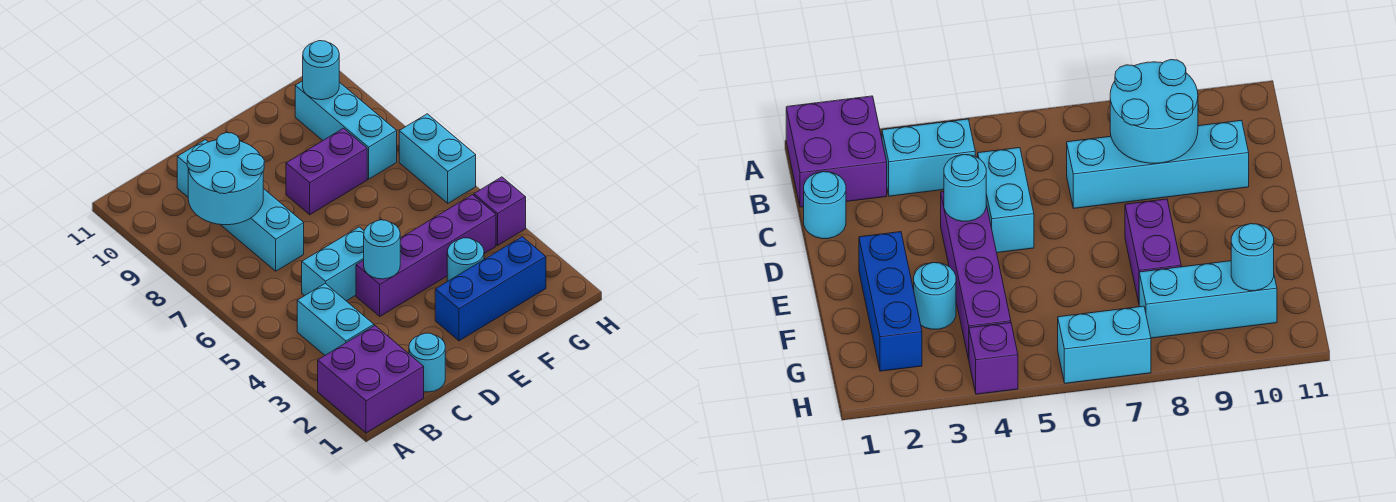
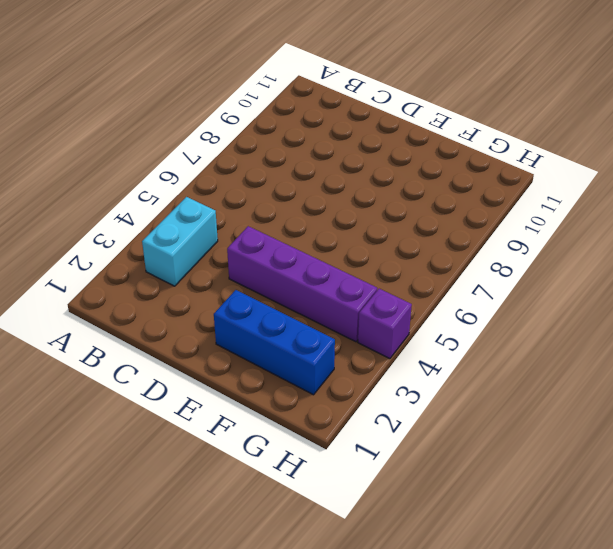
none -> purple 2x2 brick [318,326,424,433]
none -> cyan 1x1 round brick [409,333,445,392]
none -> cyan 1x2 brick [302,227,364,301]

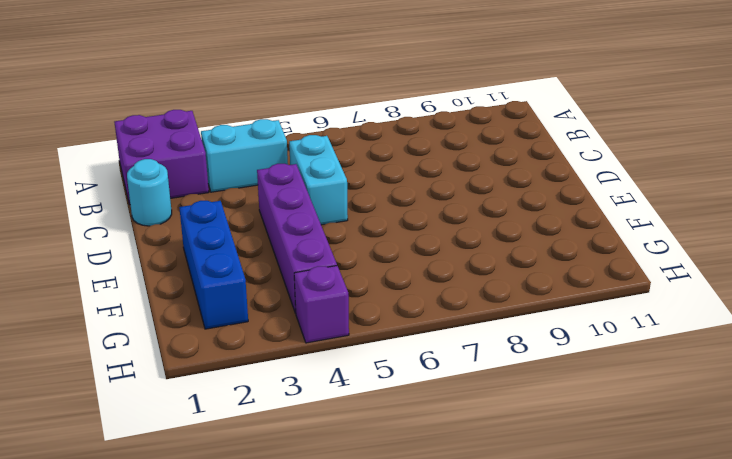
none -> cyan 1x4 brick [177,140,304,271]
none -> purple 1x2 brick [286,128,367,215]
none -> cyan 1x1 round brick [447,238,484,281]

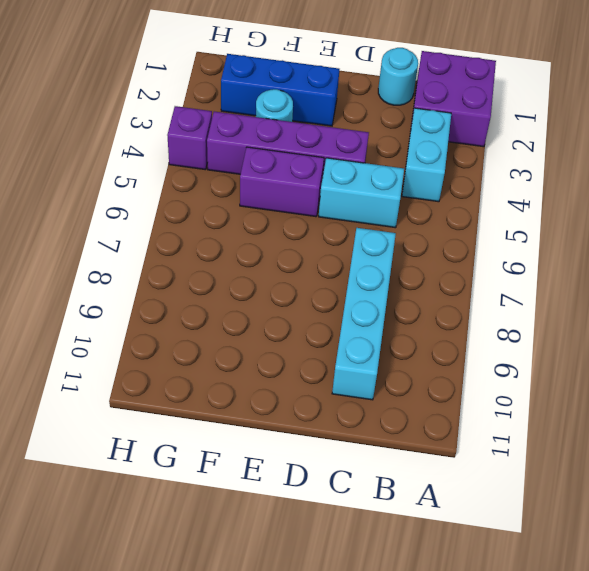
purple 1x2 brick [240,147,324,217] -> purple 1x2 brick moved to [286,128,367,215]
none -> cyan 1x3 brick [295,81,397,179]
none -> cyan 1x2 brick [399,114,476,203]
none -> cyan 2x2 round brick [187,133,264,225]

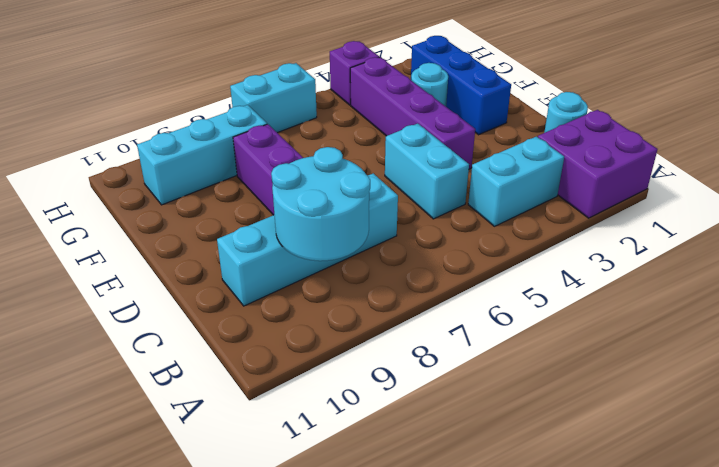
none -> cyan 1x1 round brick [364,220,400,279]
none -> cyan 1x1 round brick [303,41,339,100]

